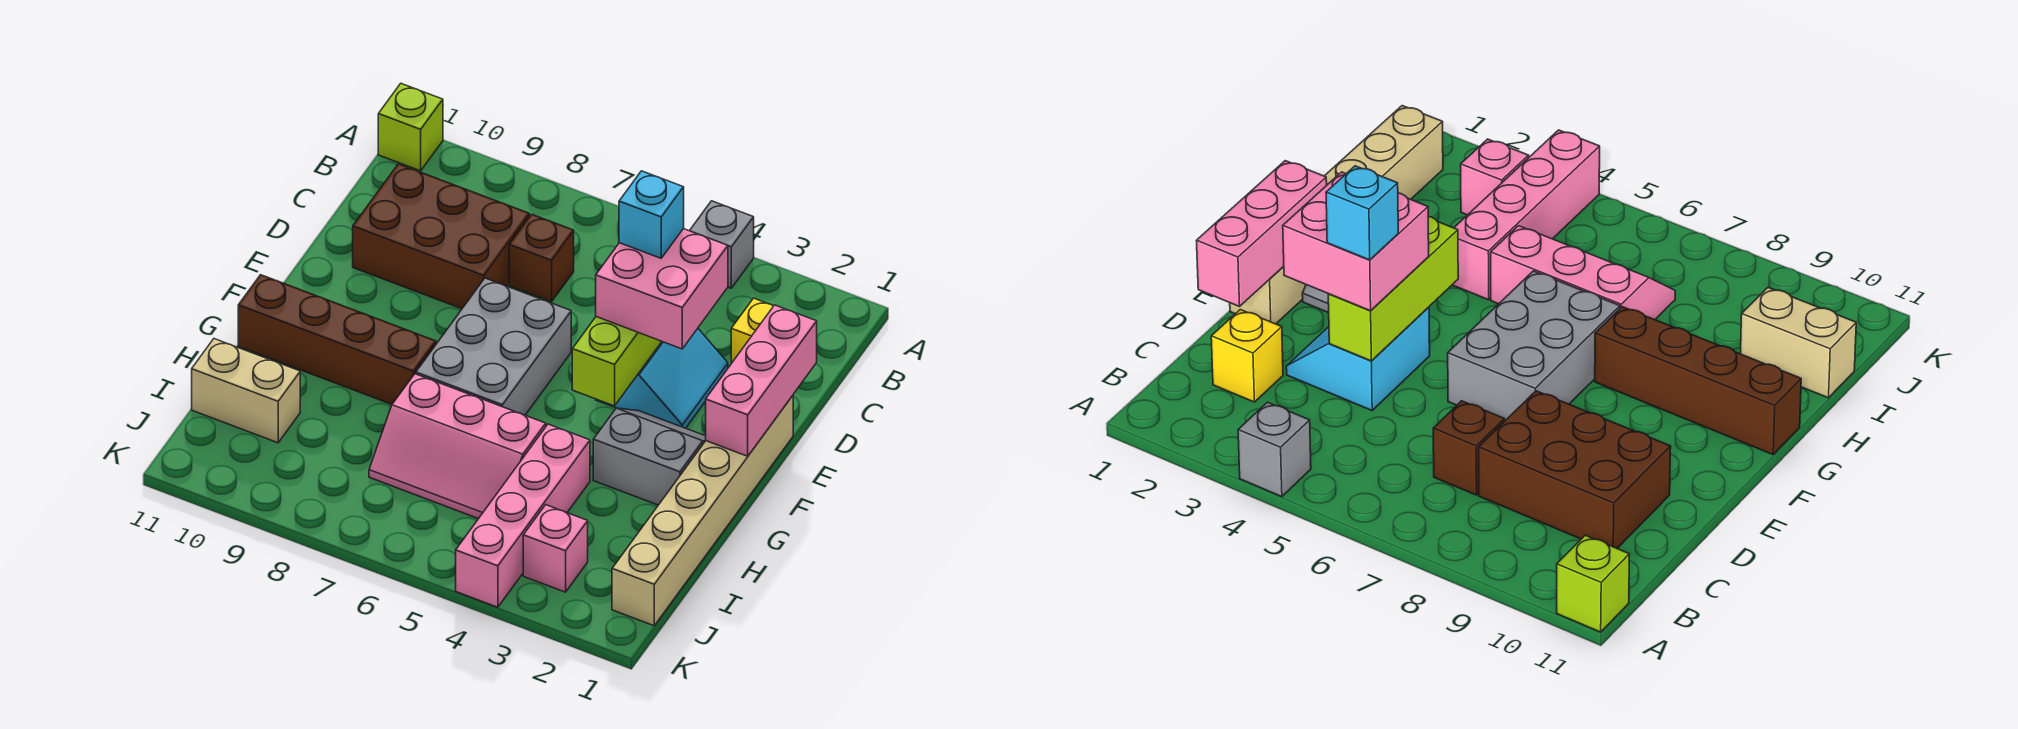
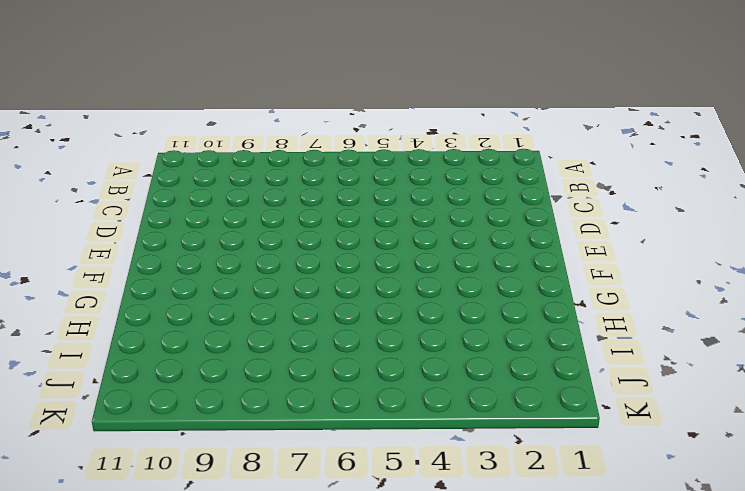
none -> grey 1x1 brick [690,201,754,288]
none -> lime 1x1 brick [378,84,443,171]
none -> yellow 1x1 brick [731,298,773,363]

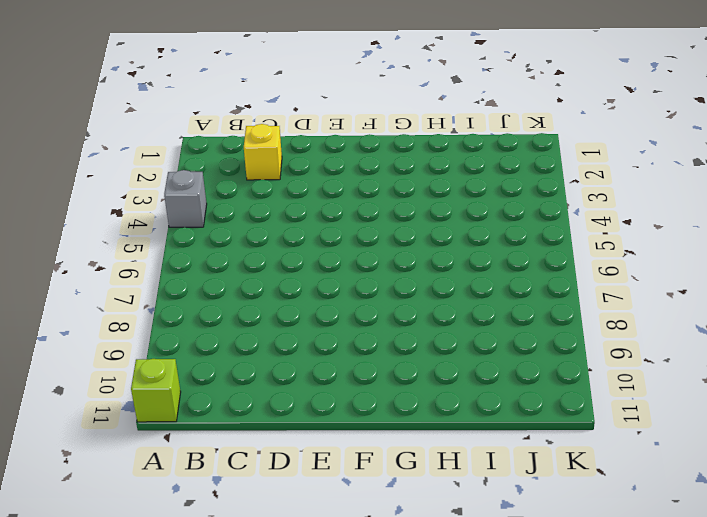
none -> brown 1x1 brick [509,214,574,302]
none -> brown 2x3 brick [353,164,529,309]
none -> cyan 2x2 slope [596,329,728,428]

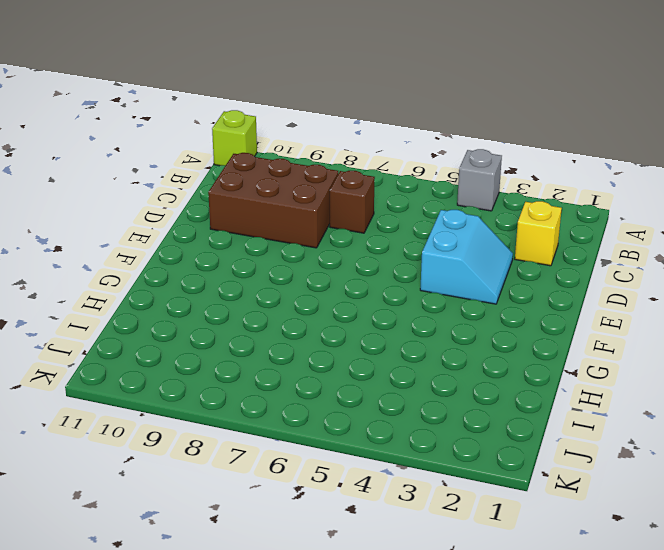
none -> tan 1x6 brick [612,396,793,626]
none -> grey 2x3 brick [416,278,571,415]
none -> grey 2x2 slope [593,408,706,505]

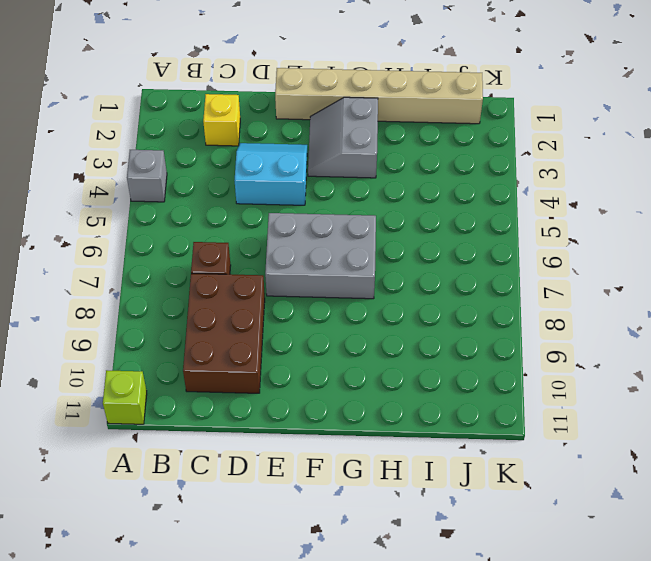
none -> brown 1x4 brick [238,275,436,404]
none -> pink 1x4 brick [456,424,590,607]
none -> pink 2x3 slope [369,374,546,519]

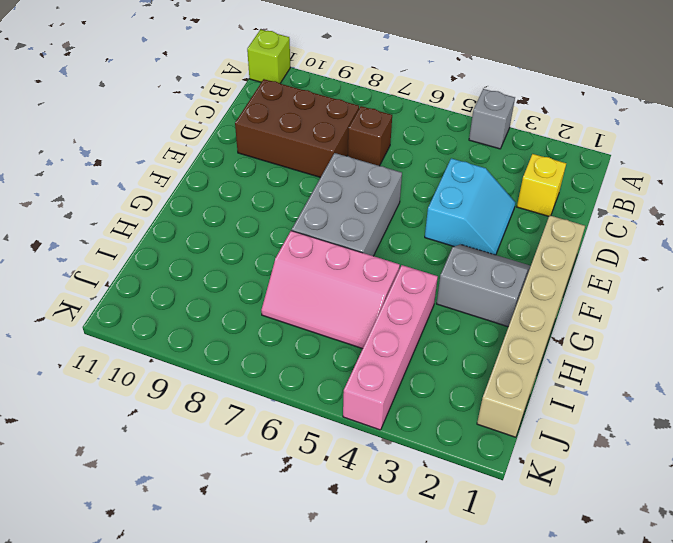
none -> brown 1x4 brick [238,275,436,404]
none -> tan 1x2 brick [192,339,300,443]
none -> pink 1x1 brick [523,505,588,592]

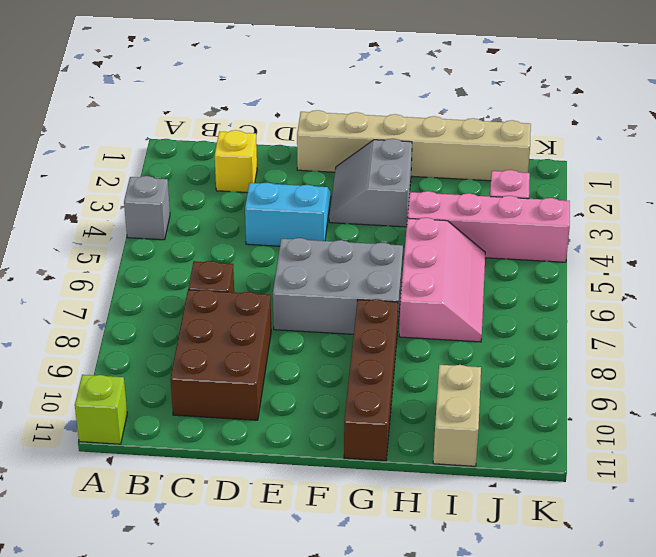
none -> pink 1x3 brick [706,305,817,456]
none -> lime 1x3 brick [572,317,662,406]
none -> pink 2x2 brick [596,229,728,349]

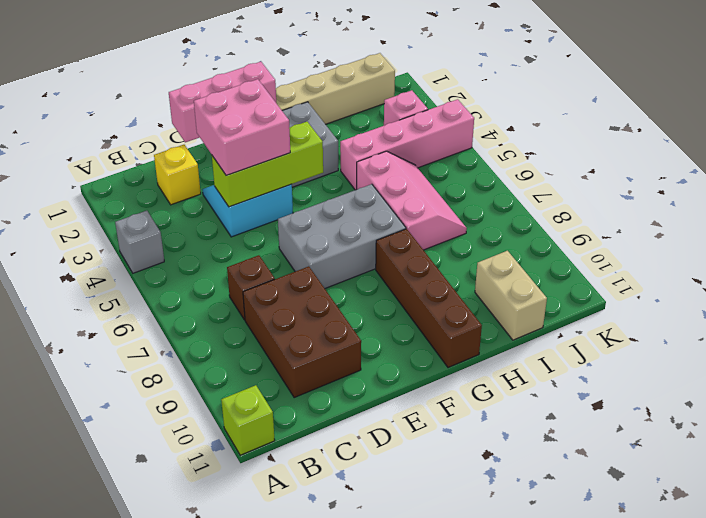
none -> cyan 1x1 brick [619,171,684,258]

